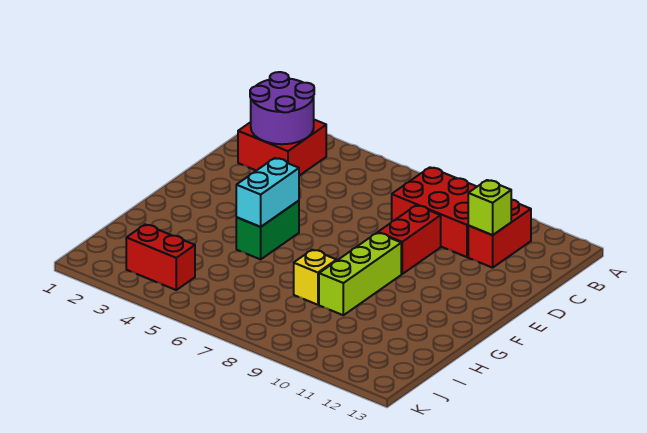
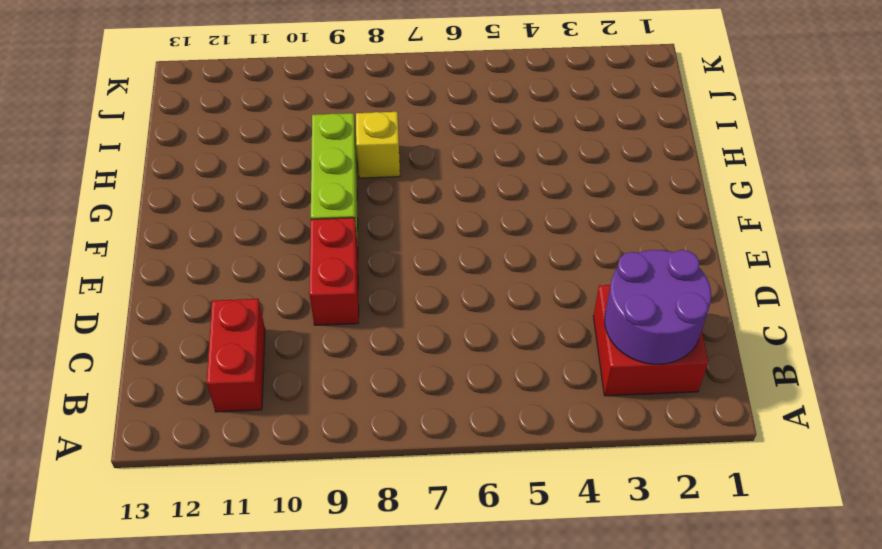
none -> red 2x3 brick [392,167,477,257]
none -> green 1x2 brick [236,201,299,259]

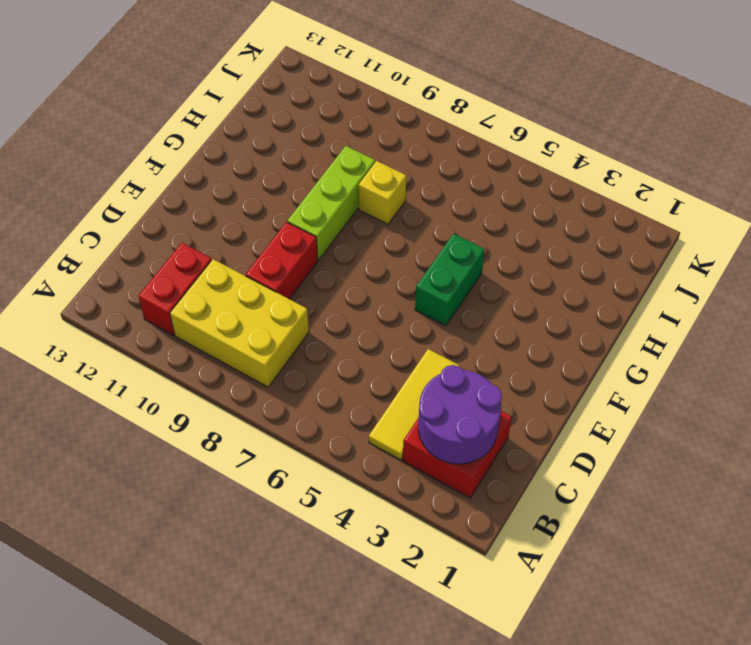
yellow 1x3 tile [369,349,460,460] -> none
yellow 2x3 brick [170,259,309,387] -> red 2x3 brick [392,167,477,257]
none -> red 1x2 brick [126,225,195,290]
none -> lime 1x1 brick [468,180,511,235]

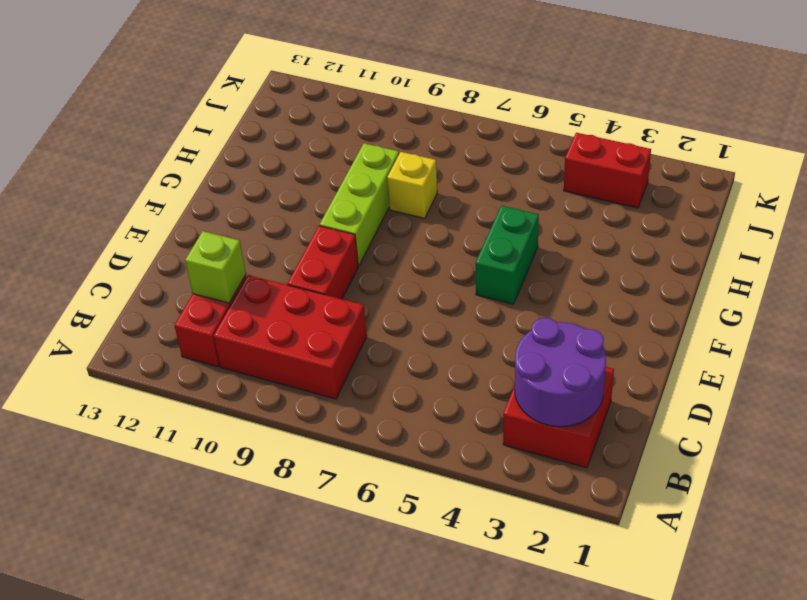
none -> cyan 1x2 brick [236,158,299,227]

